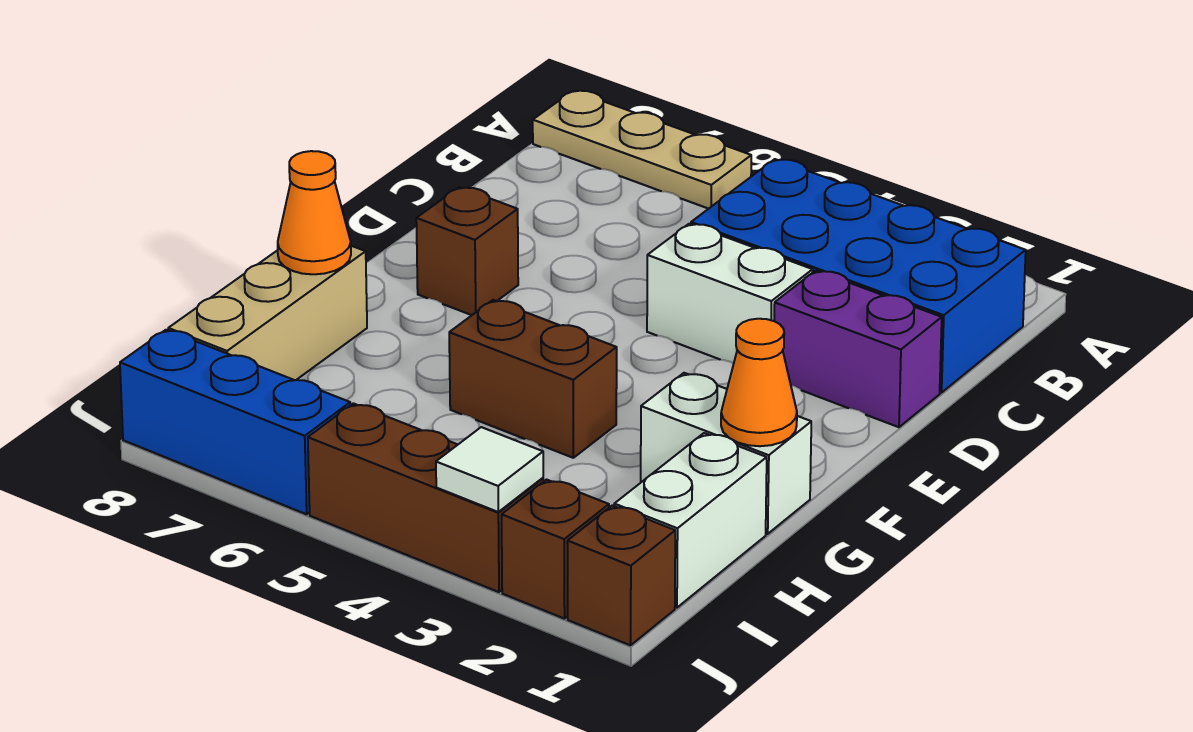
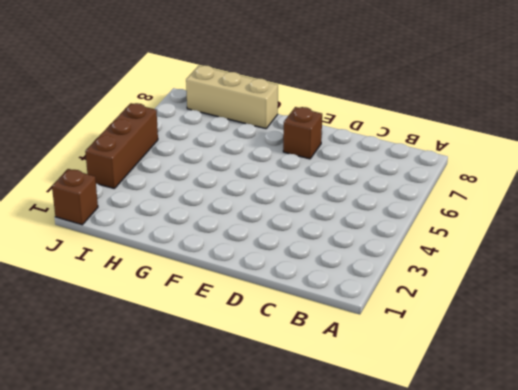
none -> tan 1x3 plate [533,91,751,209]
none -> blue 2x4 brick [691,159,1026,393]
none -> purple 1x2 brick [774,271,942,427]

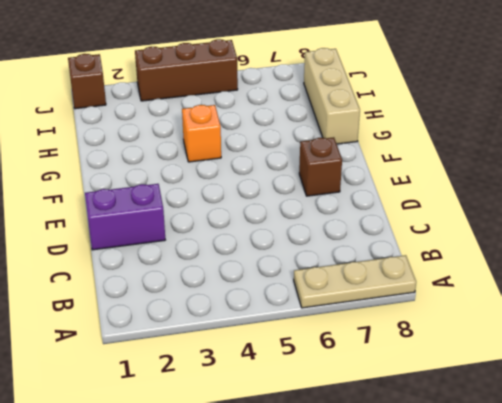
orange 1x1 brick [182,105,221,162] -> brown 1x2 brick [449,300,617,458]
none -> blue 2x4 brick [691,159,1026,393]
none -> white 1x2 brick [647,224,813,363]
none -> white 1x2 brick [641,373,811,534]

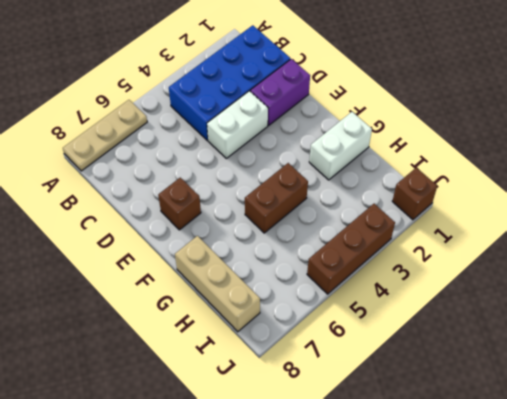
none -> white 1x2 brick [614,433,767,608]
none -> brown 1x1 brick [502,480,609,619]
none -> blue 1x3 brick [120,330,350,514]

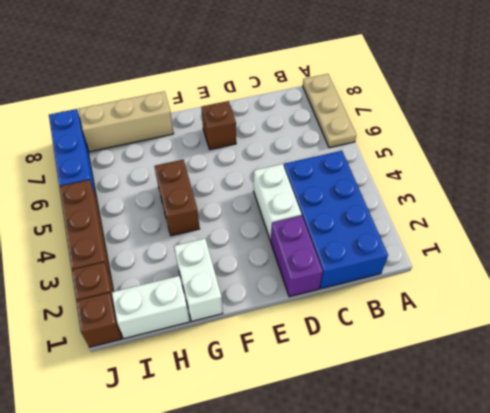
none -> orange 1x1 cone [721,319,797,446]
none -> orange 1x1 cone [278,151,351,274]
none -> white 1x1 tile [436,427,543,512]

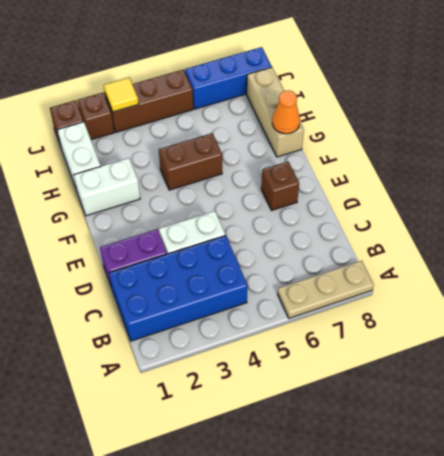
yellow 1x1 tile [104,78,139,112] -> white 1x1 tile [436,427,543,512]
none -> orange 1x1 cone [721,319,797,446]

